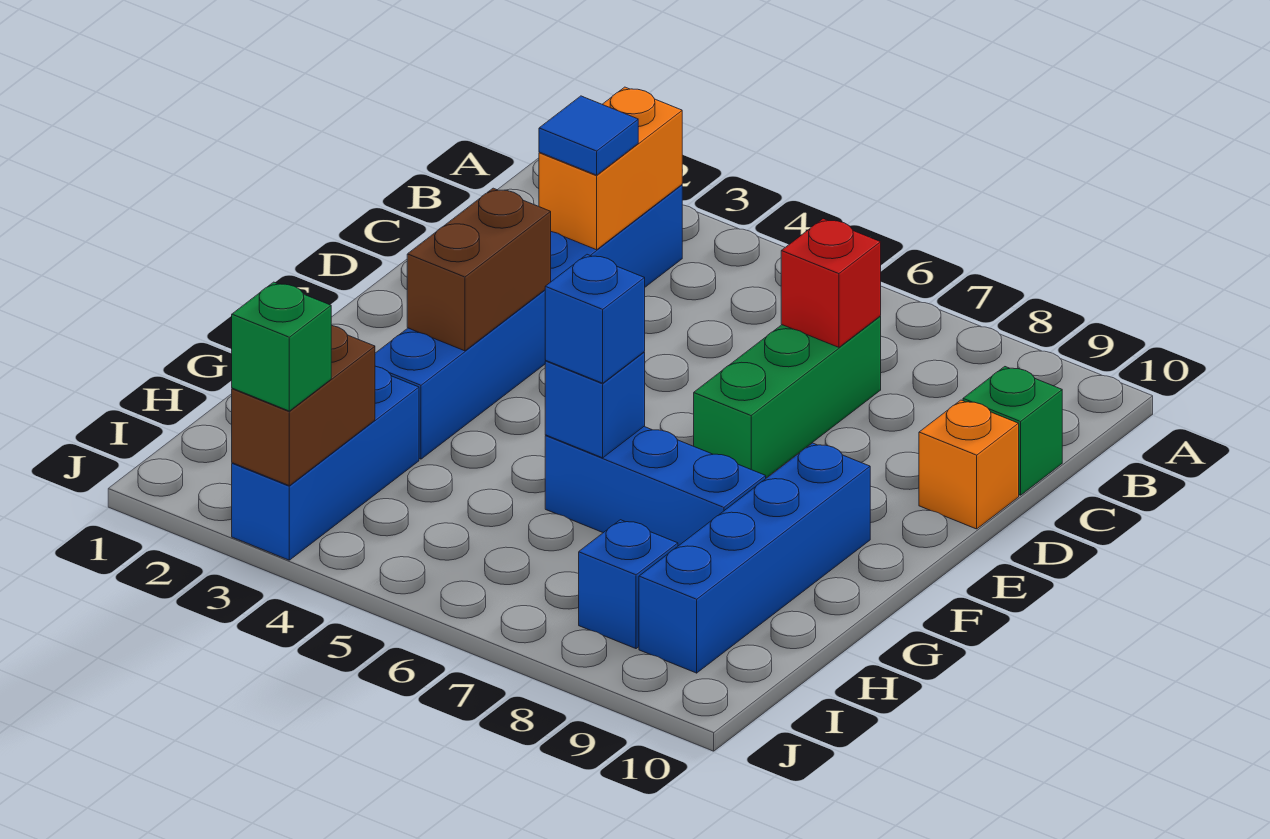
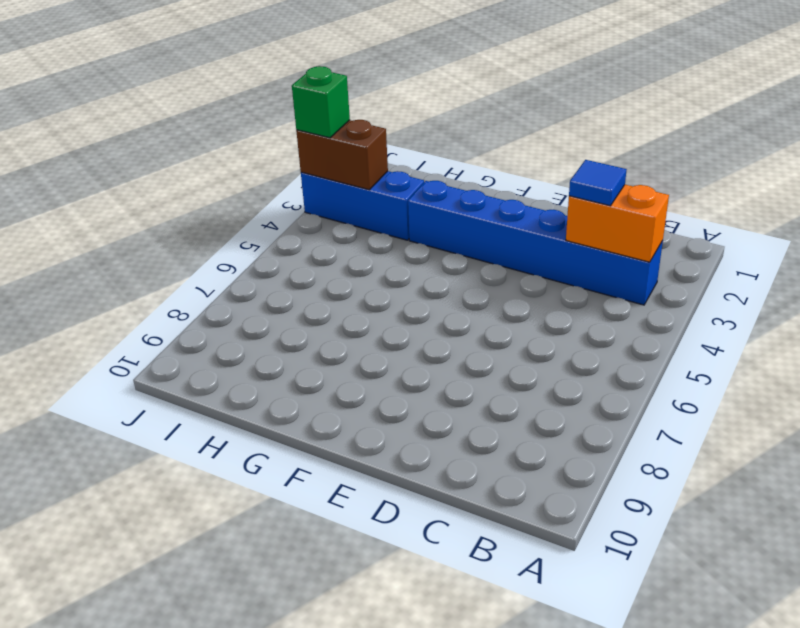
none -> green 1x3 brick [694,316,881,478]
none -> green 1x1 brick [963,367,1062,495]
none -> orange 1x1 brick [919,400,1019,529]

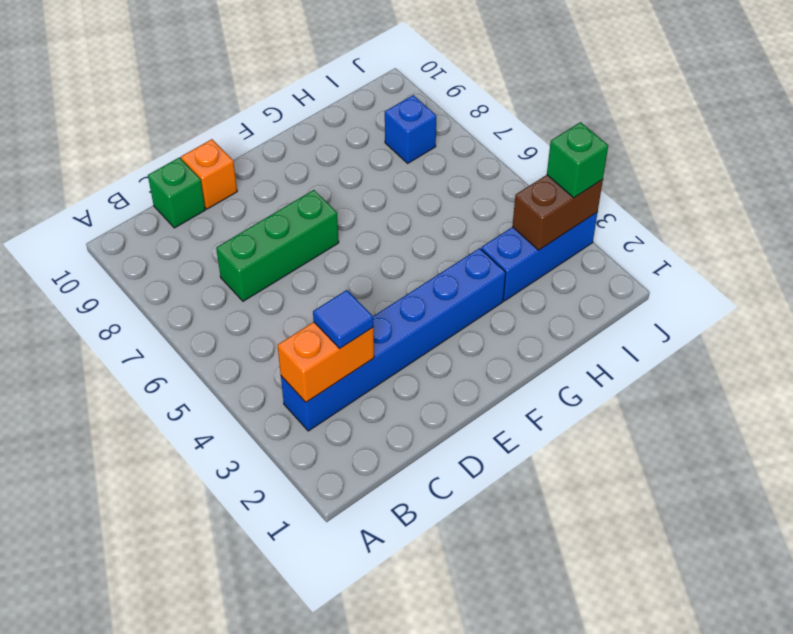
none -> blue 1x4 brick [639,443,870,673]
none -> blue 1x3 brick [545,427,766,546]
none -> red 1x1 brick [781,219,881,347]

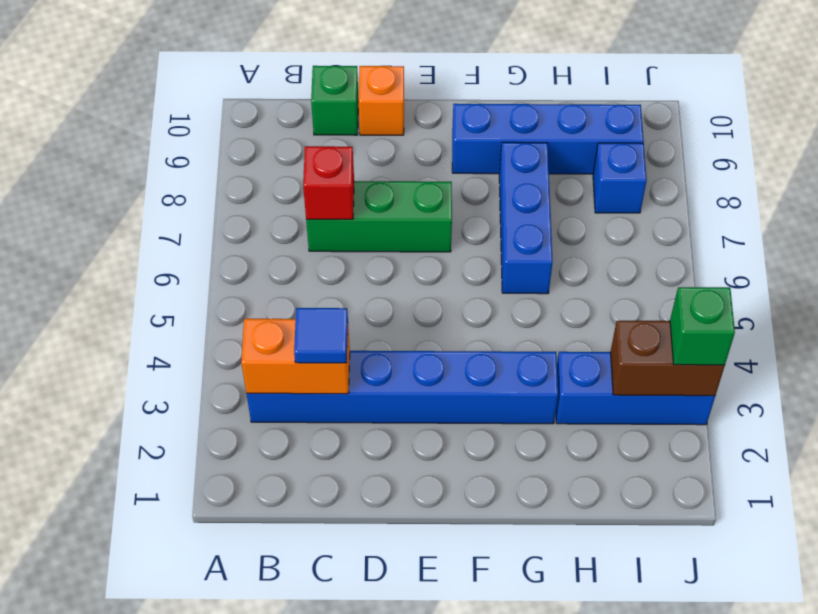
none -> brown 1x2 brick [407,188,551,351]
none -> blue 1x1 brick [545,352,645,458]
none -> blue 1x1 brick [545,254,645,383]

